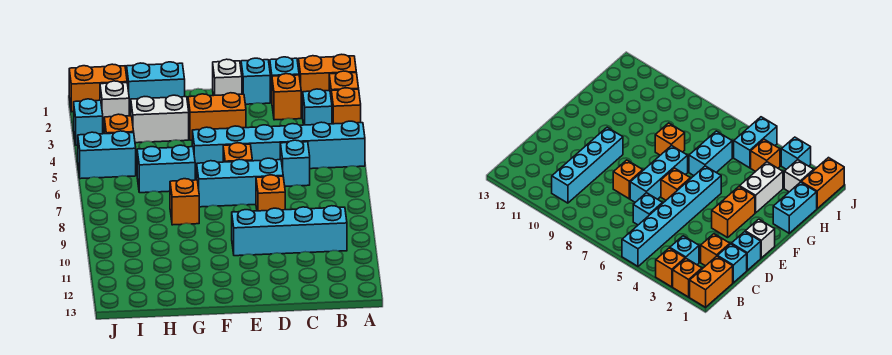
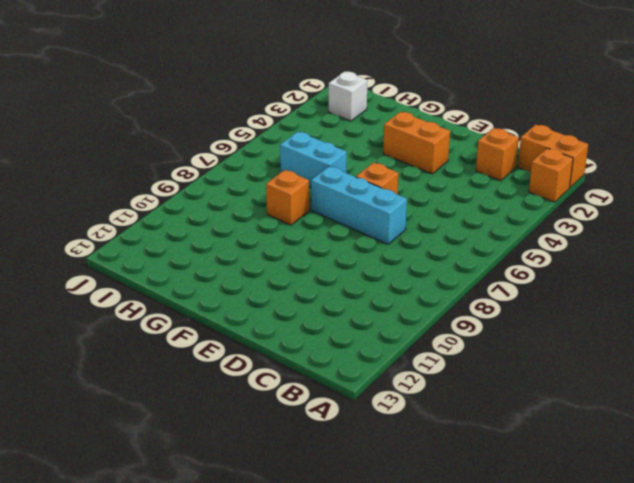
none -> orange 1x1 brick [331,88,361,124]
none -> cyan 1x6 brick [192,121,365,174]
none -> cyan 1x1 brick [303,89,332,125]

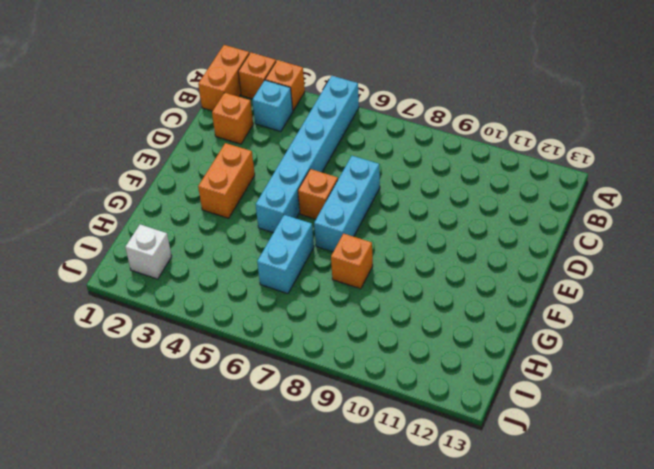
none -> cyan 1x4 brick [232,206,347,256]
none -> cyan 1x1 brick [270,57,299,100]
none -> cyan 1x1 brick [280,140,310,186]

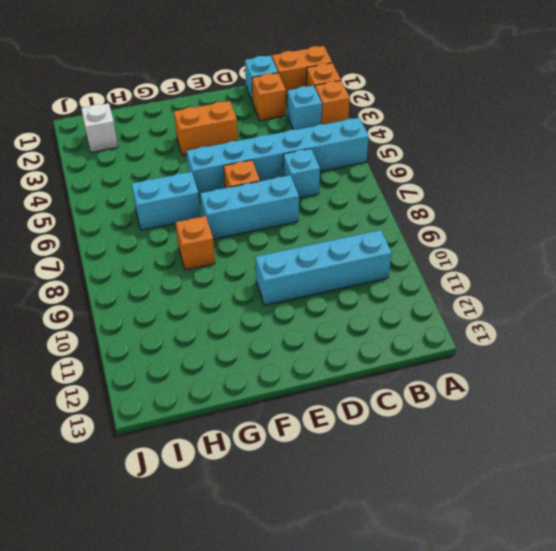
none -> cyan 1x1 brick [241,58,270,104]
none -> orange 1x1 brick [256,175,285,211]
none -> white 1x1 brick [213,59,242,96]

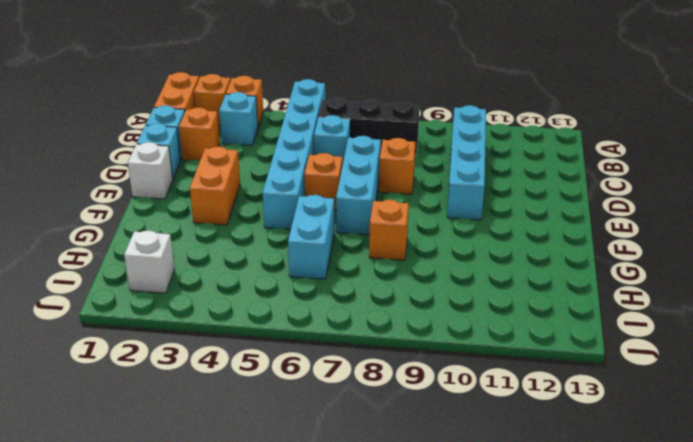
black 1x3 brick [319,98,419,156] -> none
none -> cyan 1x2 brick [127,62,185,109]
none -> white 1x2 brick [131,95,189,143]
none -> orange 1x2 brick [69,64,127,112]

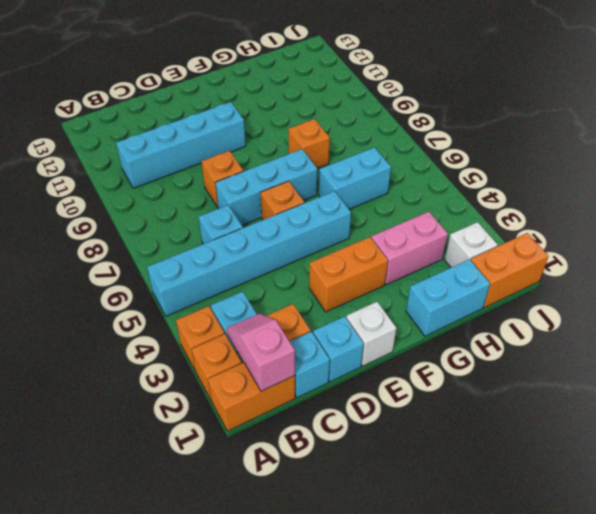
pink 1x2 slope [226,314,295,391] -> none
pink 1x2 brick [371,212,448,285] -> white 1x2 brick [131,95,189,143]
none -> orange 1x1 brick [104,114,134,134]
none -> cyan 1x2 brick [78,131,136,179]
none -> cyan 1x1 brick [74,99,103,145]

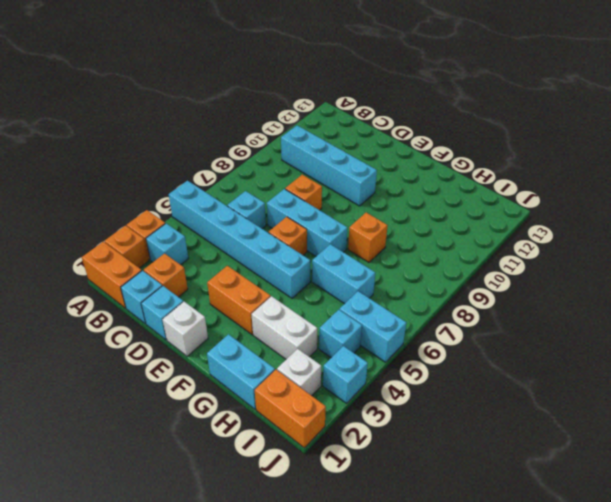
cyan 1x1 brick [319,310,362,358] -> orange 1x1 brick [104,114,134,134]

